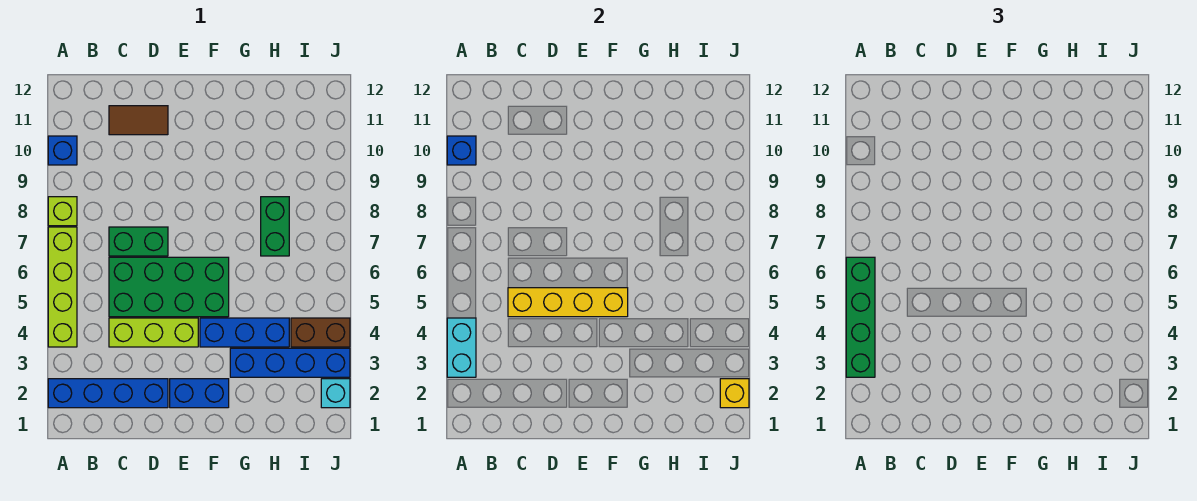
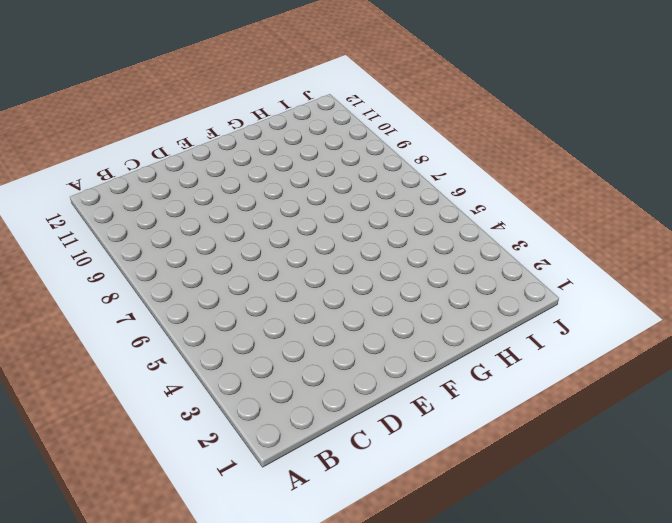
none -> blue 1x4 brick [48,379,168,408]
none -> lime 1x4 brick [48,227,77,347]
none -> lime 1x1 brick [48,197,77,226]

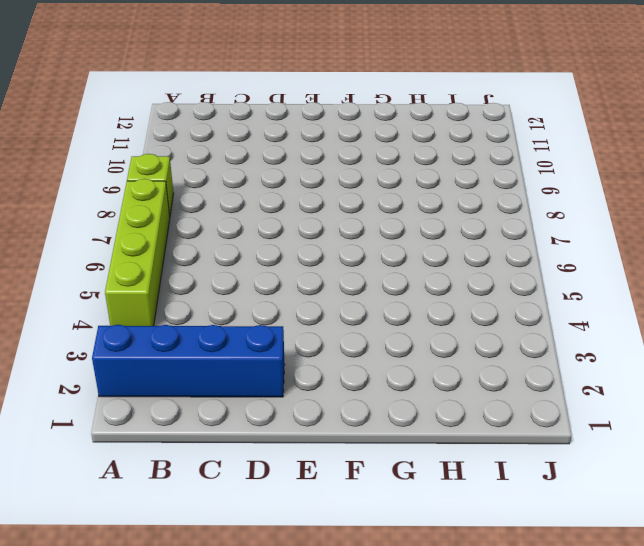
none -> blue 1x1 brick [48,136,77,165]
none -> lime 1x3 brick [109,318,198,347]
none -> green 2x4 brick [109,257,229,317]

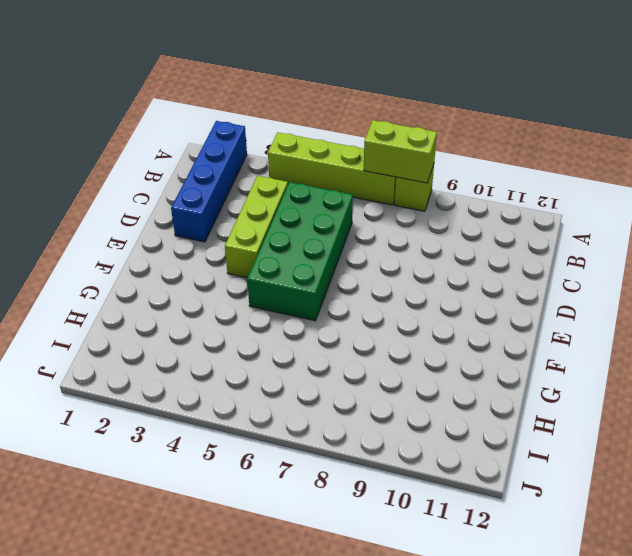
lime 1x2 brick [364,120,437,183] -> none
none -> blue 1x1 brick [48,136,77,165]
none -> green 1x2 brick [109,227,168,256]
none -> brown 1x2 tile [109,106,168,135]

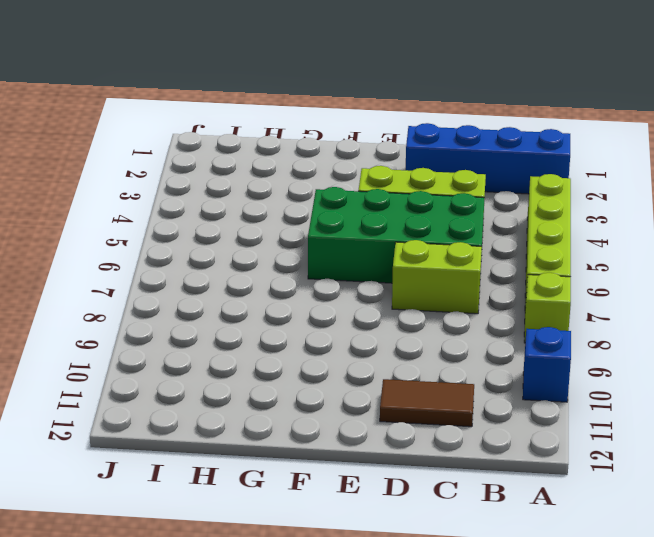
lime 1x2 brick [392,240,482,314] -> green 1x2 brick [109,227,168,256]
none -> blue 1x2 brick [170,379,229,408]
none -> blue 1x3 brick [200,318,289,347]
none -> blue 1x4 brick [230,348,350,377]

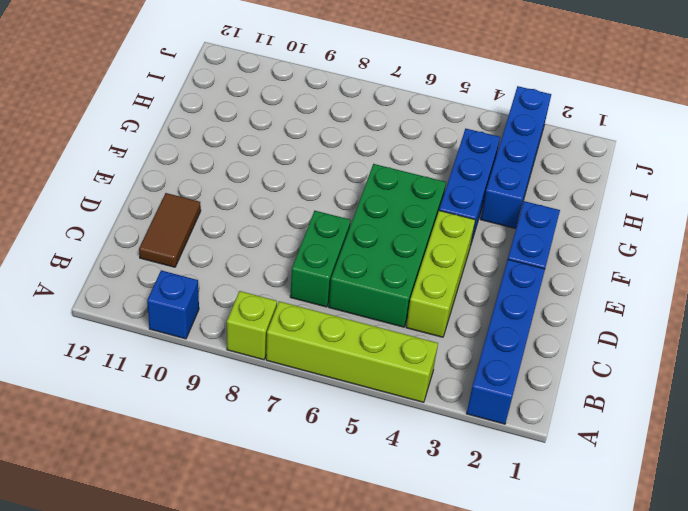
none -> green 1x2 brick [261,197,289,256]
none -> brown 1x2 brick [291,318,350,347]
none -> cyan 1x1 brick [321,379,350,408]

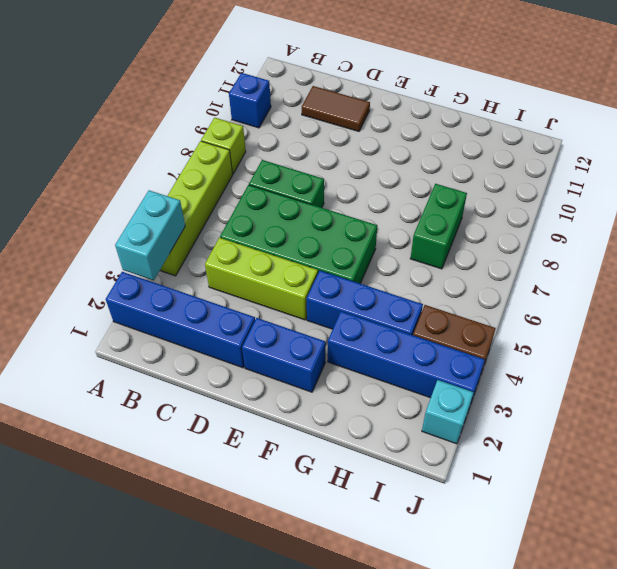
none -> blue 1x1 brick [447,136,476,165]
none -> yellow 1x4 brick [508,288,628,317]
none -> yellow 1x1 brick [720,379,749,408]

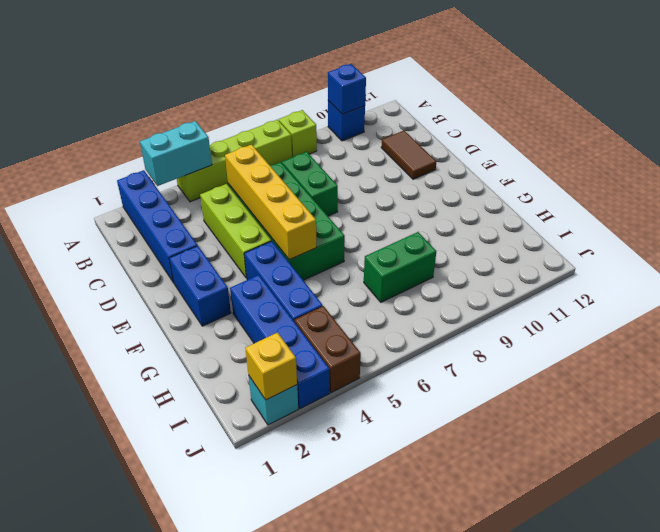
none -> green 1x4 brick [846,257,875,377]

